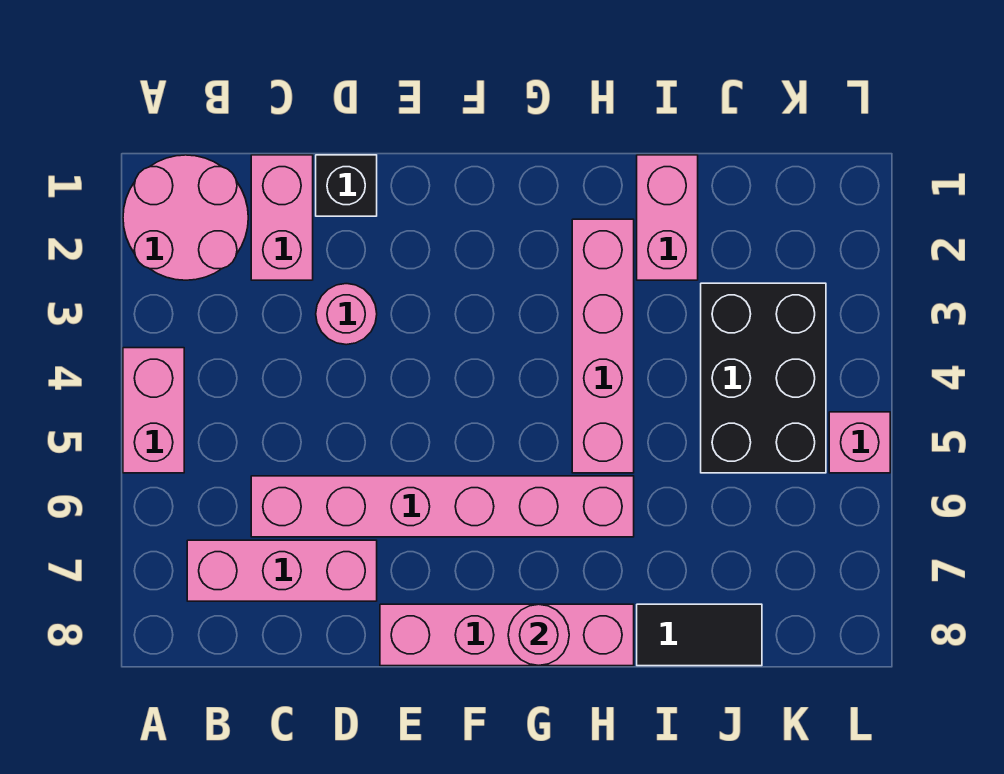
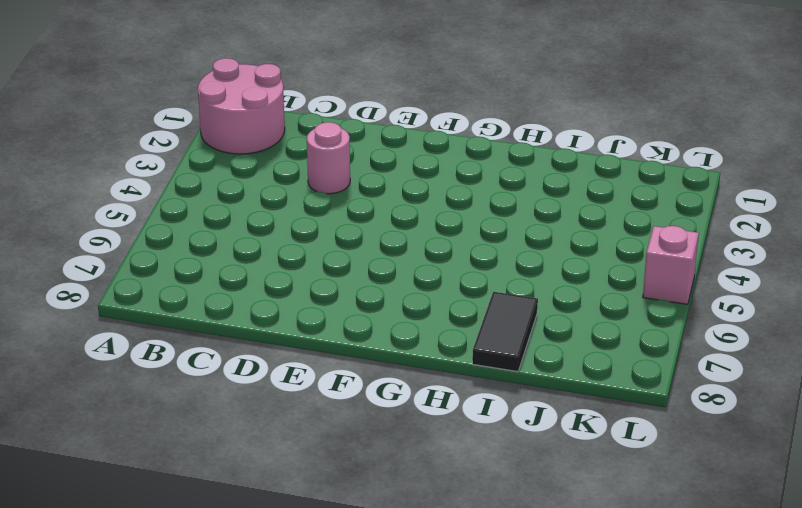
black 1x2 tile [472,292,538,372] -> black 1x2 tile turned to [637,604,762,666]
none -> pink 1x2 brick [123,348,184,473]
none -> pink 1x3 brick [187,540,377,601]
none -> pink 1x2 brick [251,155,313,280]

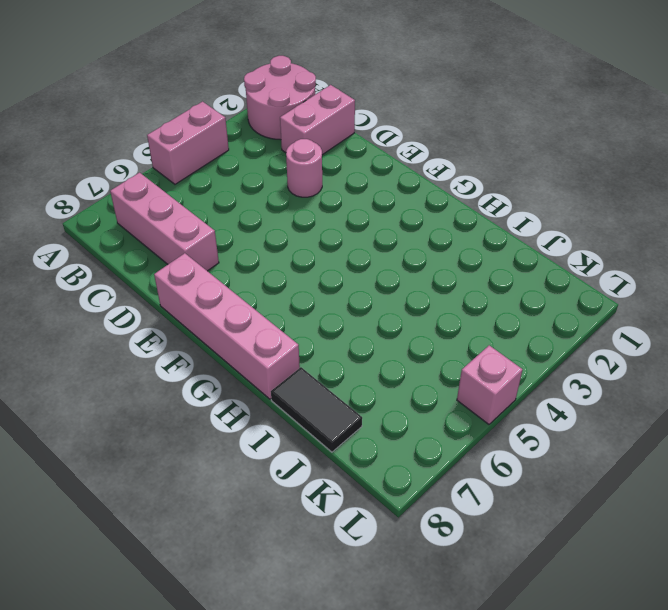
none -> pink 1x6 brick [251,476,634,537]
none -> black 1x1 brick [316,155,377,216]
none -> pink 1x4 brick [572,219,634,473]

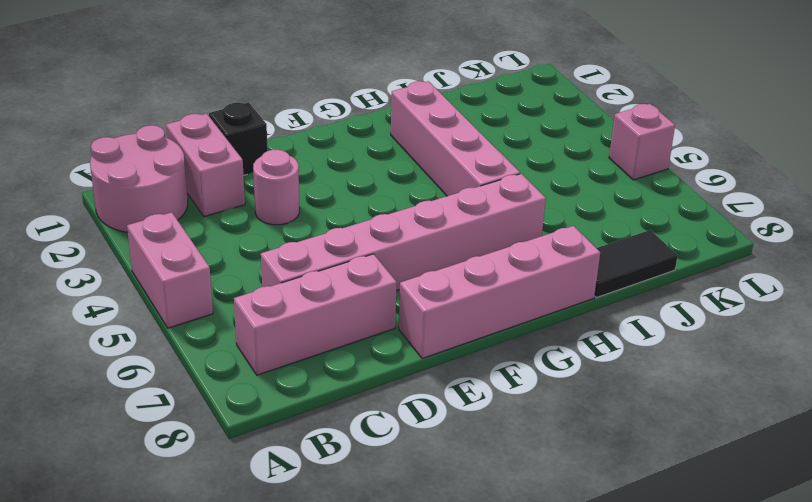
none -> pink 1x2 brick [637,155,698,280]
none -> black 2x3 brick [701,283,826,473]
none -> pink 1x1 round brick [508,604,569,666]

